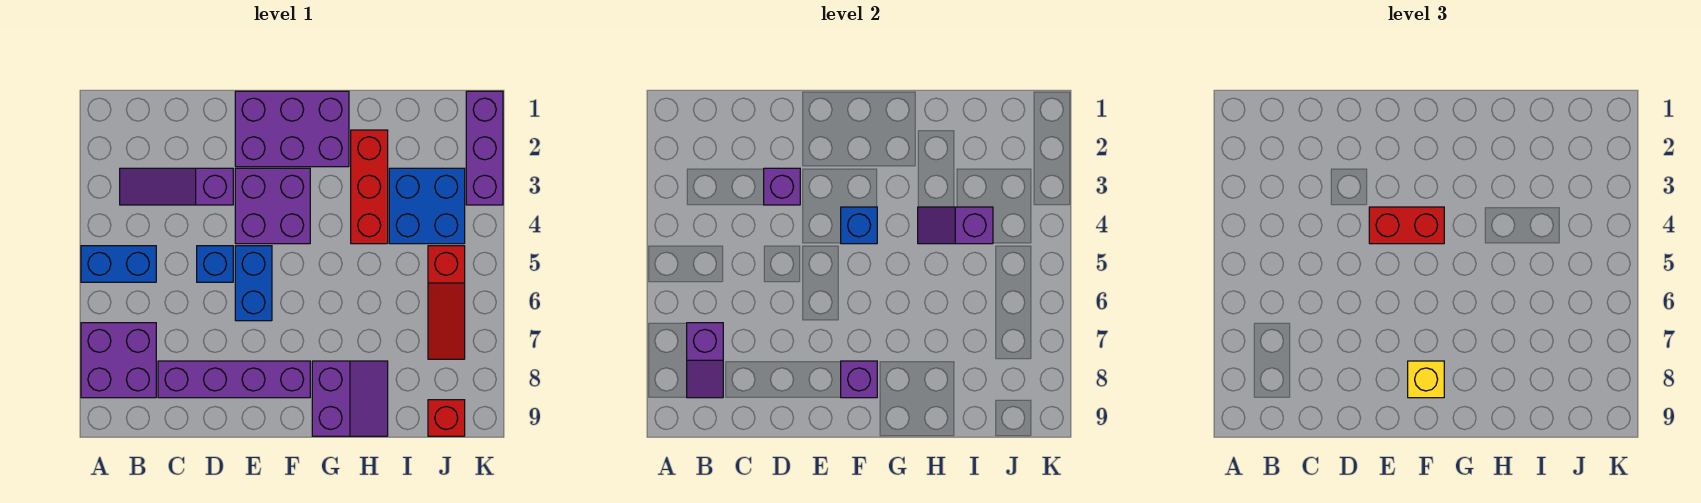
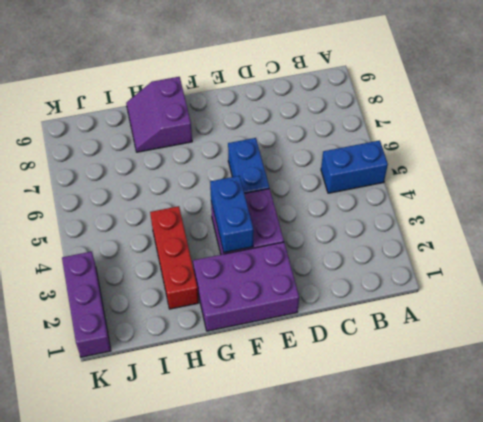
blue 1x2 brick [210,176,254,253] -> blue 1x1 brick [841,207,877,244]
none -> purple 2x2 brick [81,323,156,398]
none -> purple 1x3 slope [120,168,233,205]
none -> purple 1x4 brick [158,361,310,398]

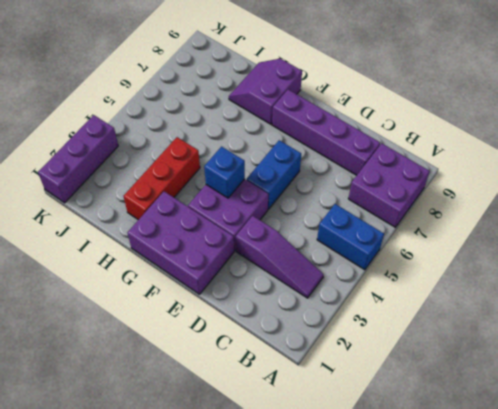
none -> blue 1x1 brick [197,246,233,282]
none -> blue 2x2 brick [389,168,465,244]
none -> red 1x3 slope [428,246,465,359]

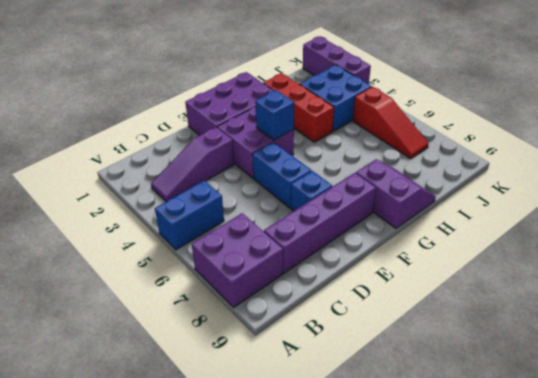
blue 1x1 brick [291,171,333,211] -> blue 1x1 brick moved to [197,246,233,282]
none -> red 1x1 brick [428,400,465,436]
none -> purple 1x2 slope [687,323,723,398]
none -> purple 1x1 brick [764,168,800,205]

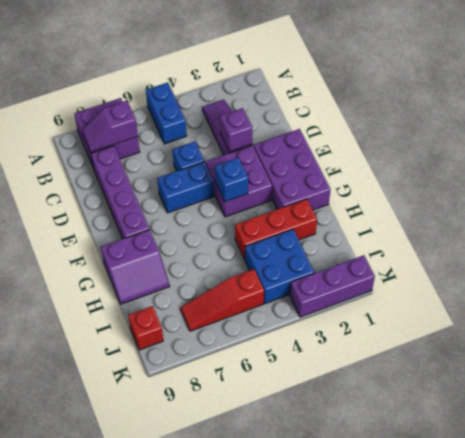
none -> purple 1x1 brick [841,361,877,398]
none -> purple 1x2 slope [918,207,993,244]
none -> red 1x2 brick [1369,207,1444,244]

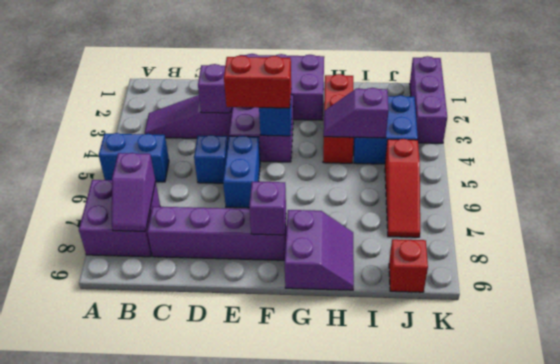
none -> yellow 1x1 brick [1408,361,1444,398]

